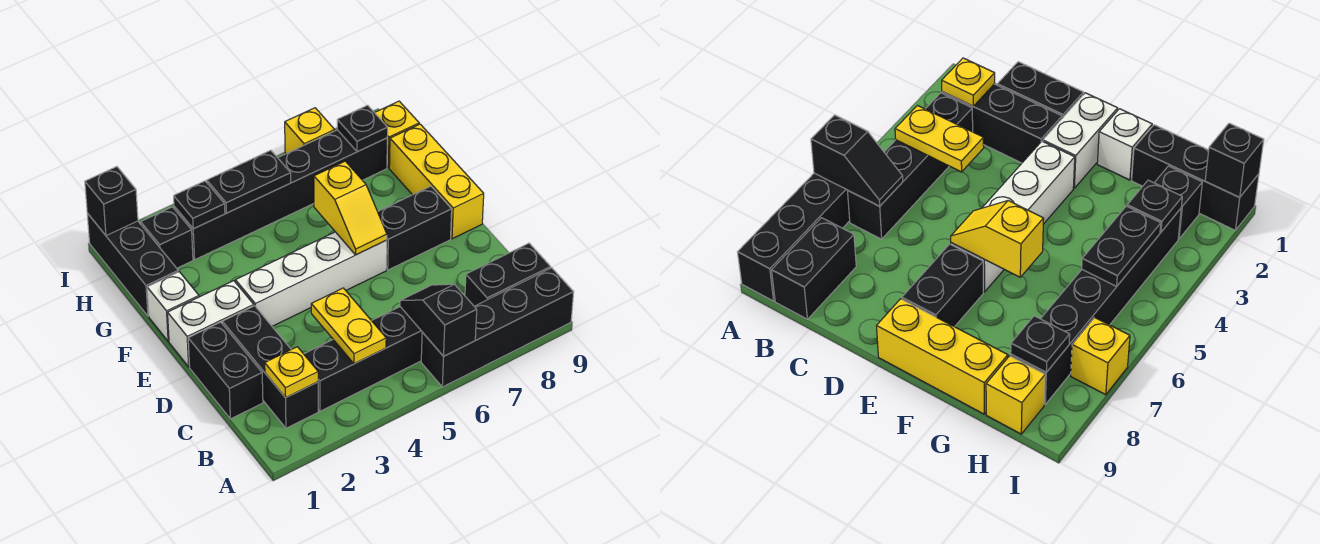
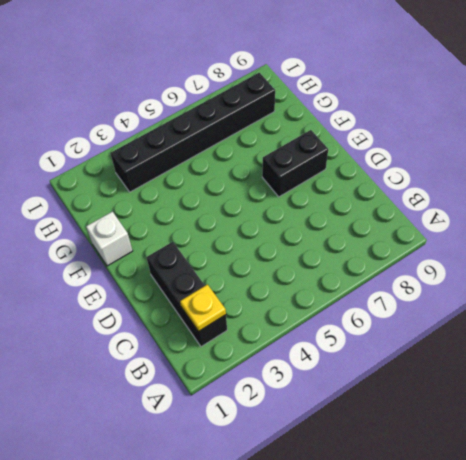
none -> black 1x4 brick [421,268,574,387]
none -> black 1x4 brick [304,307,422,411]
none -> black 1x2 brick [465,243,551,306]

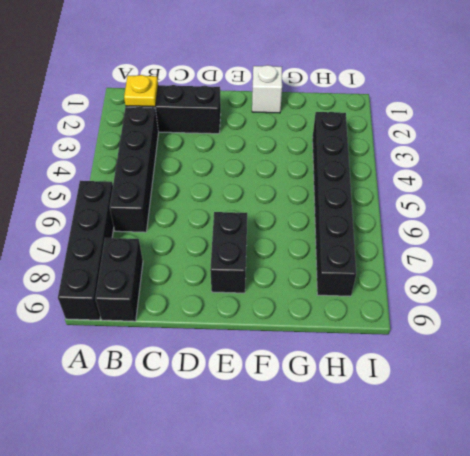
none -> black 1x2 brick [188,322,263,419]
none -> white 1x2 brick [168,281,254,367]
none -> white 1x4 brick [235,232,387,326]

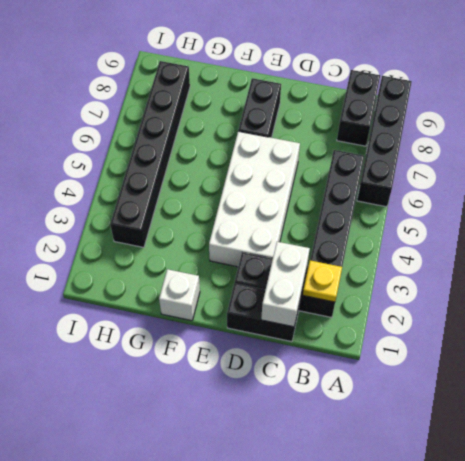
white 1x2 brick [261,242,310,327] -> white 1x2 brick moved to [168,281,254,367]
white 2x4 brick [209,131,300,267] -> white 1x4 brick [235,232,387,326]
none -> yellow 1x3 brick [389,124,484,239]
none -> black 1x3 brick [87,213,178,316]
none -> black 1x1 brick [141,207,193,268]

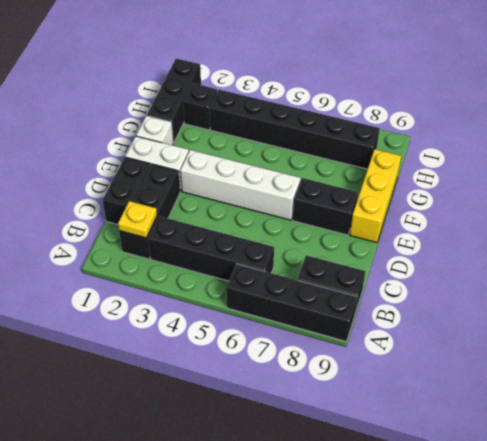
none -> yellow 1x1 brick [375,101,419,168]
none -> yellow 1x1 brick [285,108,335,154]
none -> black 1x2 slope [400,284,477,356]

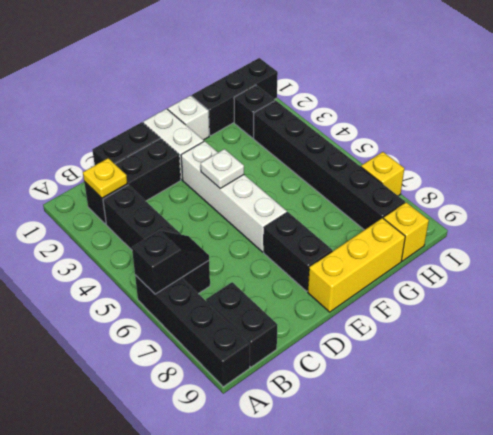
white 1x1 plate [201,149,244,188] -> none
none -> yellow 1x2 plate [311,288,386,364]
none -> yellow 1x2 slope [314,161,387,255]
none -> black 1x1 plate [174,181,225,229]

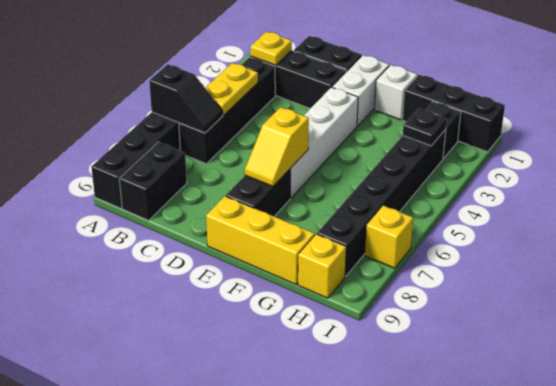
yellow 1x2 plate [205,63,258,115] -> yellow 1x2 plate turned to [311,288,386,364]
yellow 1x2 slope [245,107,309,186] -> yellow 1x2 slope turned to [314,161,387,255]
none -> black 1x2 plate [207,150,291,213]
none -> black 1x1 plate [337,105,388,152]
none -> black 1x1 brick [85,167,138,236]

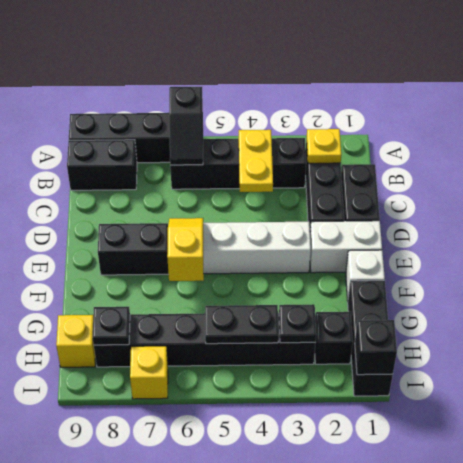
none -> yellow 1x3 brick [389,124,484,239]

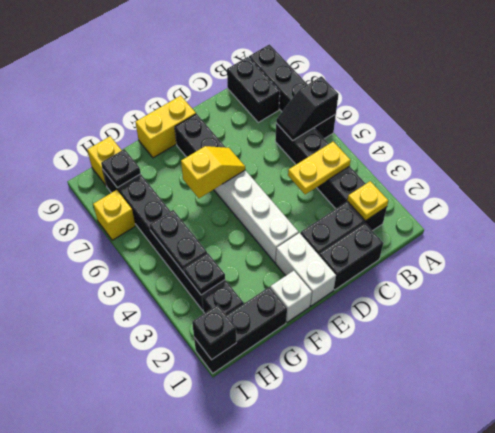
yellow 1x2 brick [136,96,196,158] -> yellow 1x3 brick [389,124,484,239]

